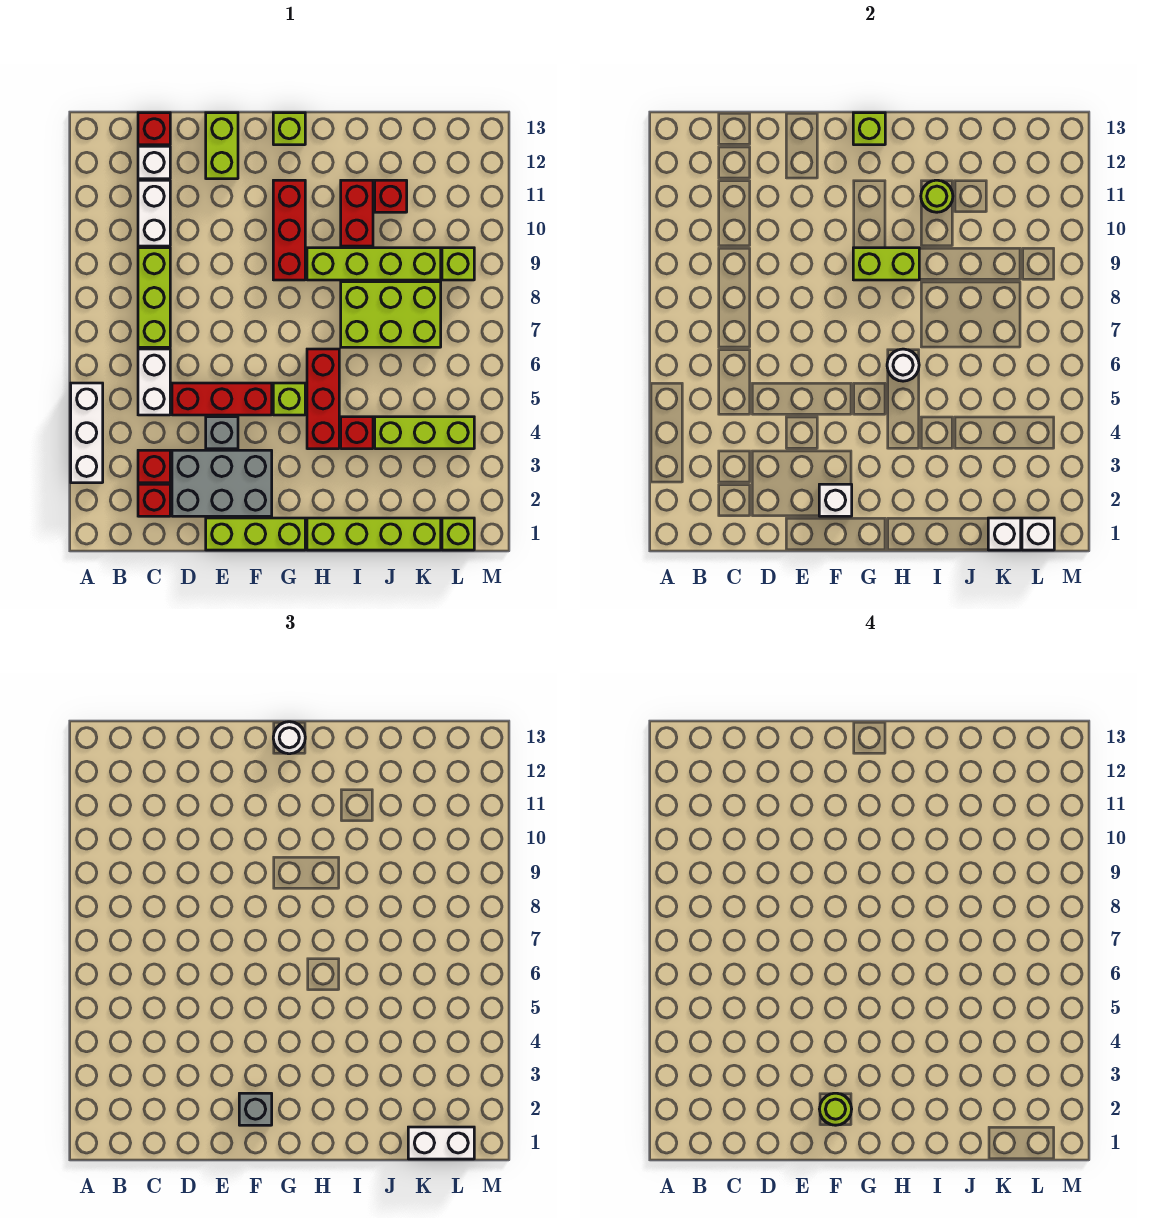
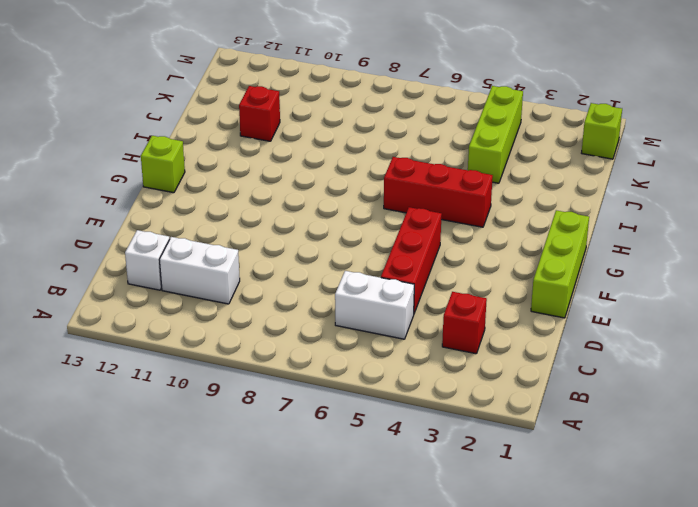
none -> white 1x3 brick [71,383,103,483]
none -> red 1x1 brick [138,484,170,516]
none -> lime 1x3 brick [138,248,170,347]
none -> red 1x1 brick [138,113,170,145]

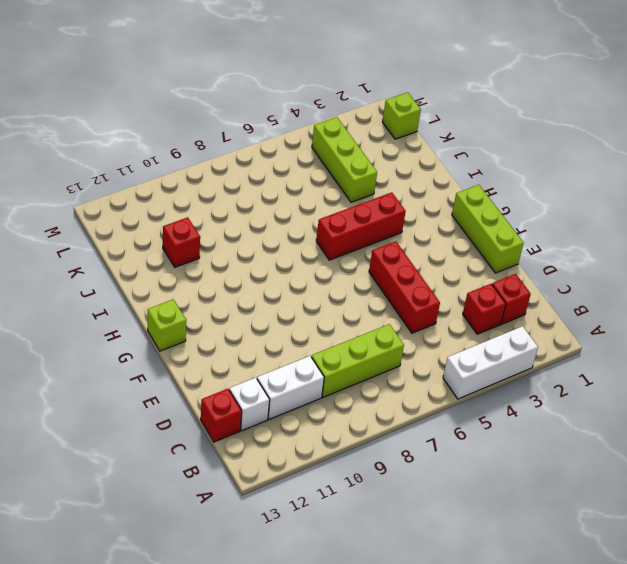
none -> white 1x2 brick [138,349,170,415]
none -> grey 2x3 brick [172,450,272,516]
none -> grey 1x1 brick [206,417,238,449]
none -> lime 1x2 brick [206,113,238,179]

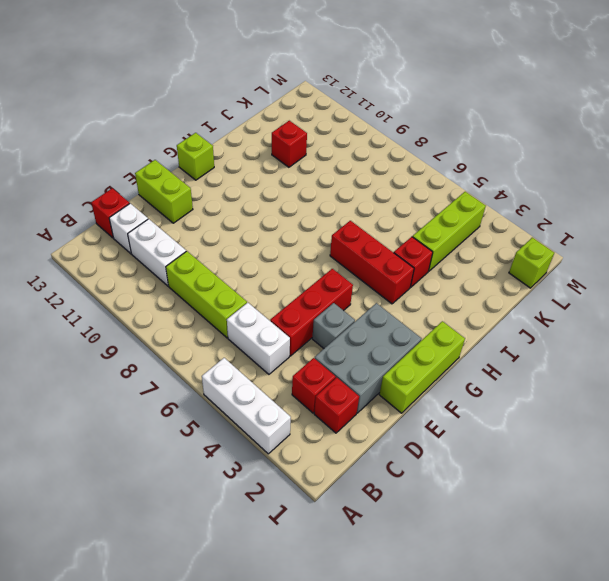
none -> lime 1x1 brick [273,383,305,415]
none -> red 1x3 brick [273,180,305,280]
none -> lime 1x4 brick [307,518,441,550]
none -> lime 1x4 brick [307,248,441,280]

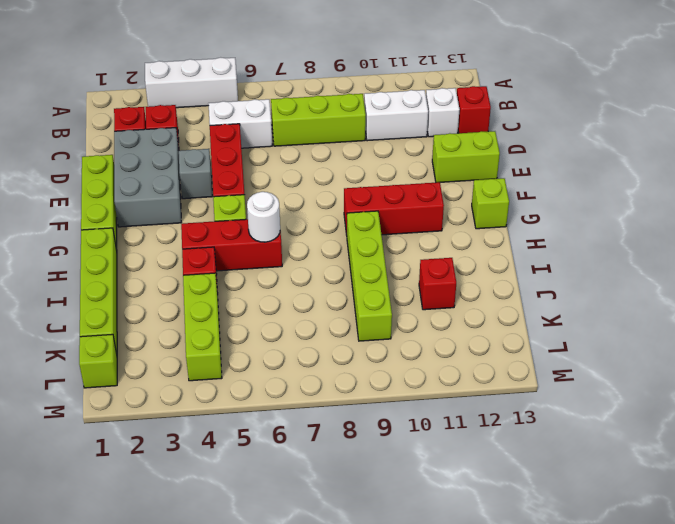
none -> lime 2x3 brick [341,282,441,347]
none -> red 1x2 brick [341,180,373,246]
none -> lime 1x1 brick [442,248,474,280]
none -> white 1x1 brick [819,484,852,516]

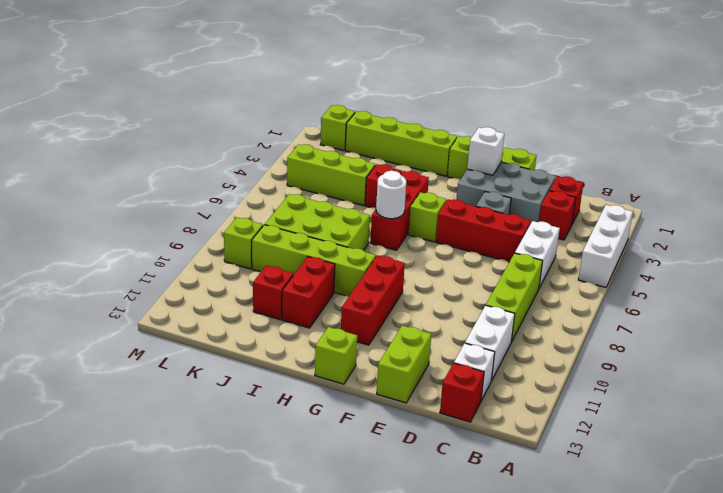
none -> lime 1x2 brick [853,248,919,280]
none -> lime 1x1 brick [853,113,885,145]
none -> lime 1x1 round brick [921,180,953,212]
none -> white 1x1 brick [988,518,1021,550]

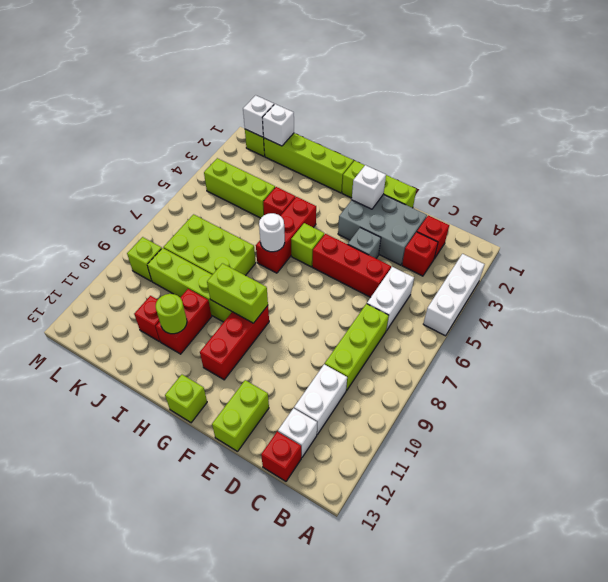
none -> lime 1x1 brick [853,113,885,145]
none -> grey 1x1 brick [239,1093,272,1125]
none -> white 1x1 round brick [273,722,305,754]
none -> white 1x2 brick [408,1127,474,1159]

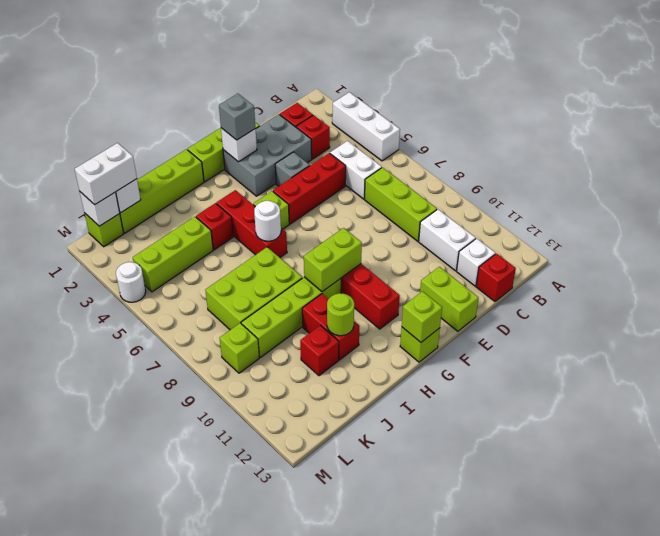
white 1x1 round brick [116,262,146,302] -> white 1x1 round brick moved to [273,722,305,754]
none -> lime 1x1 round brick [820,1093,852,1125]

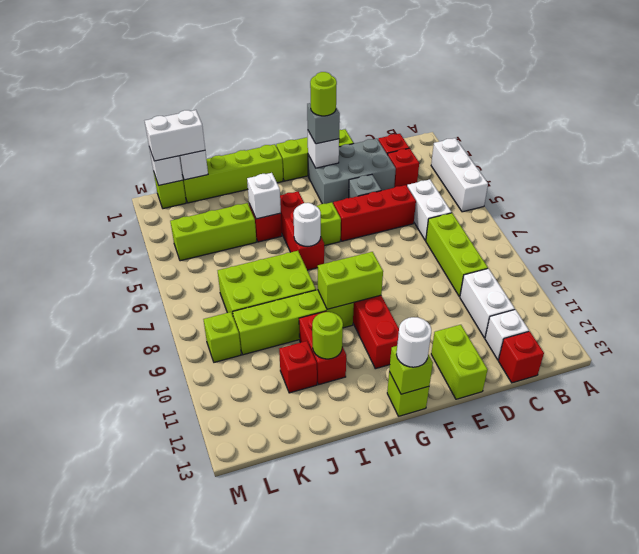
white 1x1 brick [247,173,281,219] -> none

